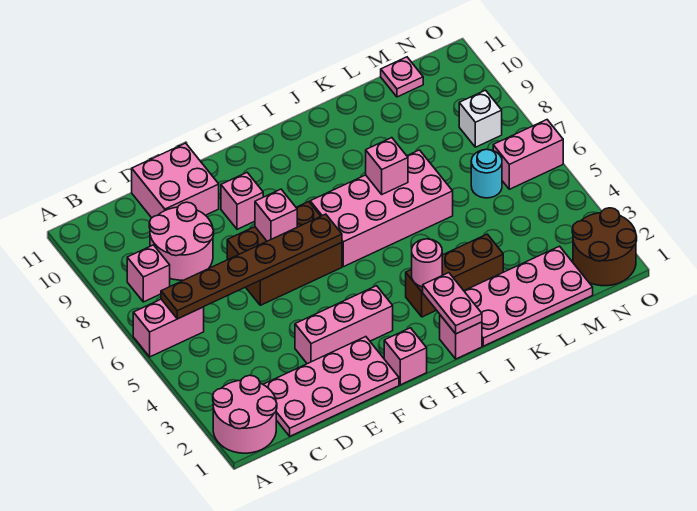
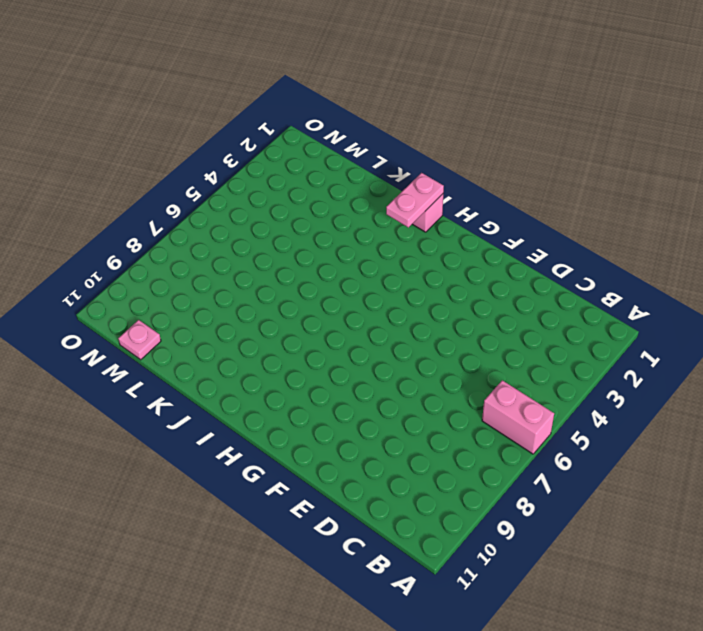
none -> pink 2x2 round brick [213,375,277,453]
none -> pink 1x1 brick [127,245,170,302]
none -> pink 2x4 plate [263,337,399,436]

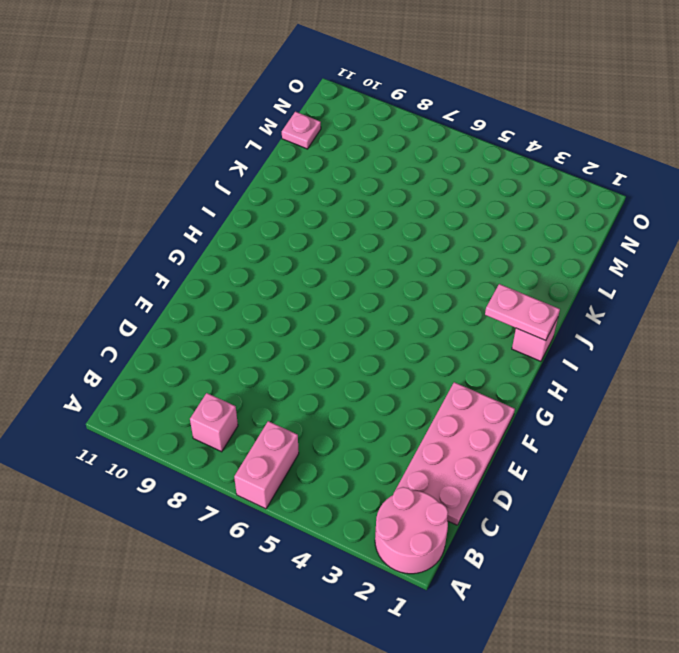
none -> pink 2x2 round brick [149,202,214,280]
none -> pink 2x2 brick [132,143,219,218]
none -> pink 1x3 brick [295,286,393,364]

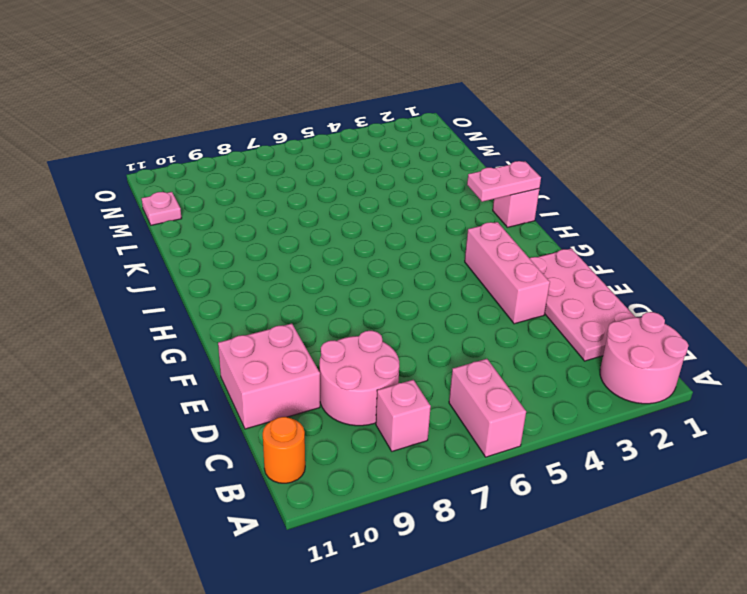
orange 1x1 round brick [263,417,305,483] -> none
none -> brown 2x3 brick [227,202,342,305]
none -> pink 1x1 brick [221,173,263,229]
none -> pink 1x1 brick [384,328,427,385]

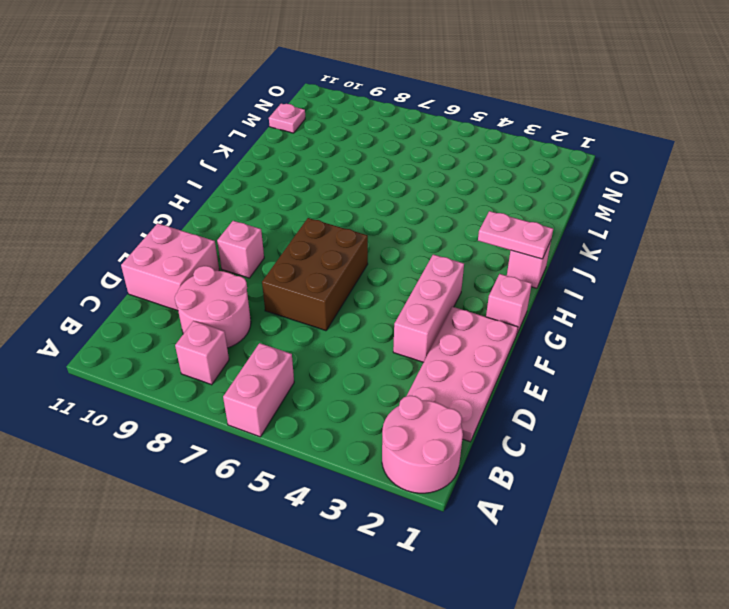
none -> pink 2x4 brick [310,150,453,267]
none -> brown 1x3 brick [406,234,503,317]
none -> pink 2x4 plate [464,246,593,346]

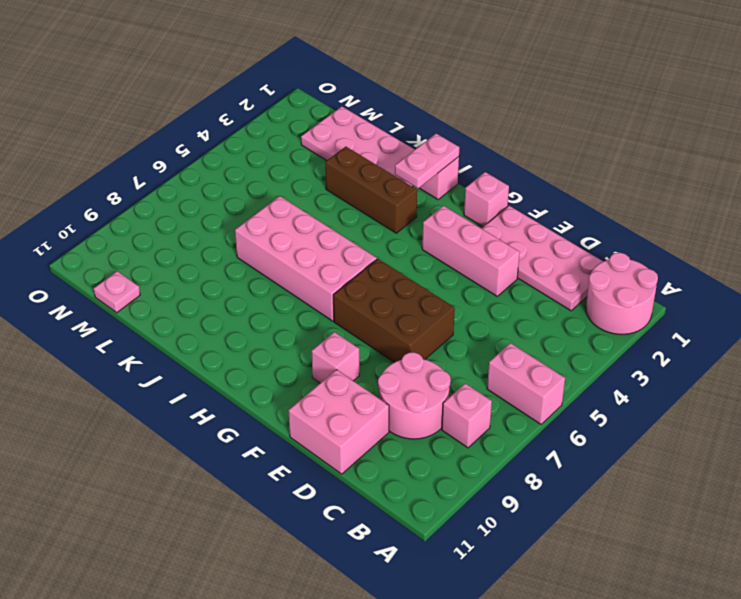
none -> cyan 1x1 round brick [471,149,502,198]
none -> brown 2x2 round brick [572,208,637,286]
none -> pink 1x2 brick [493,120,563,189]

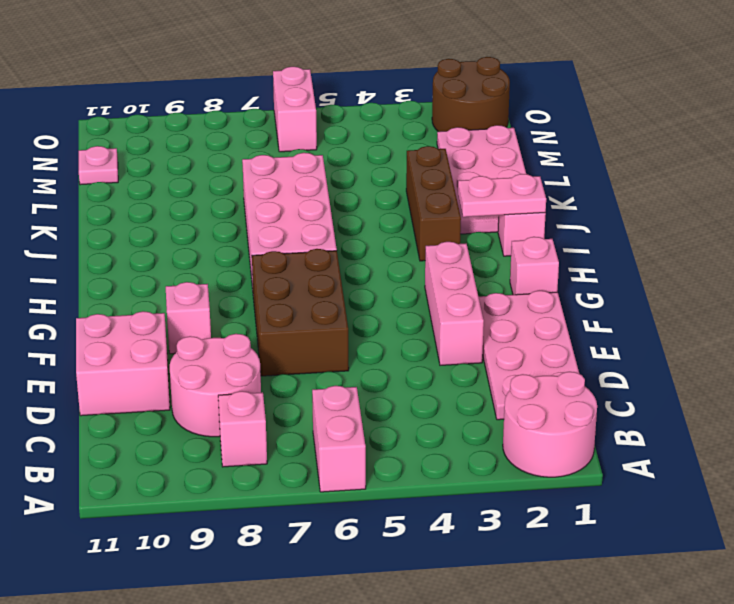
none -> cyan 1x1 round brick [471,149,502,198]
none -> white 1x1 brick [459,90,502,147]
none -> brown 1x6 plate [161,214,342,319]

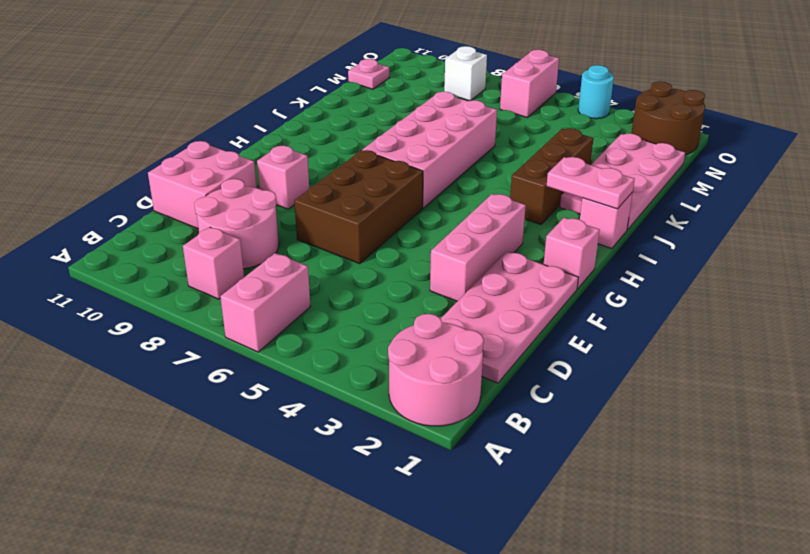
cyan 1x1 round brick [578,65,614,119] -> cyan 1x1 round brick moved to [471,149,502,198]
none -> brown 1x6 plate [161,214,342,319]
none -> pink 1x1 brick [255,189,297,241]
none -> pink 1x1 round brick [412,239,442,287]

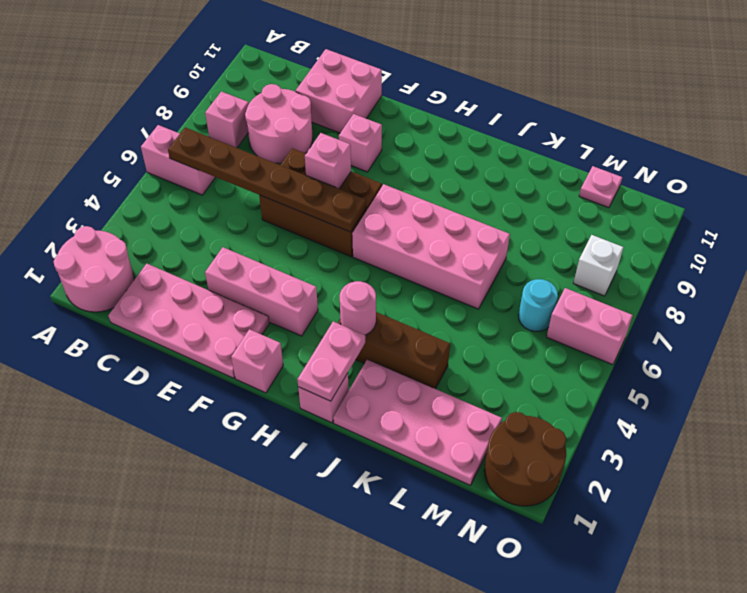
none -> pink 1x1 brick [366,138,408,194]

